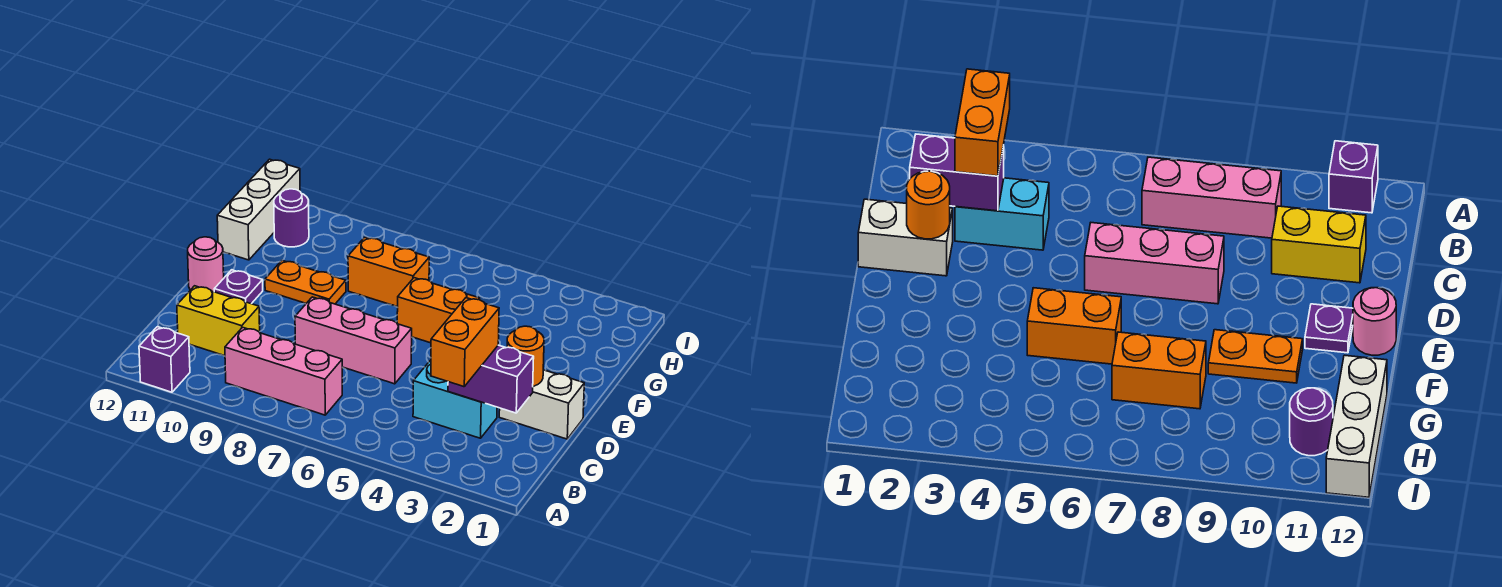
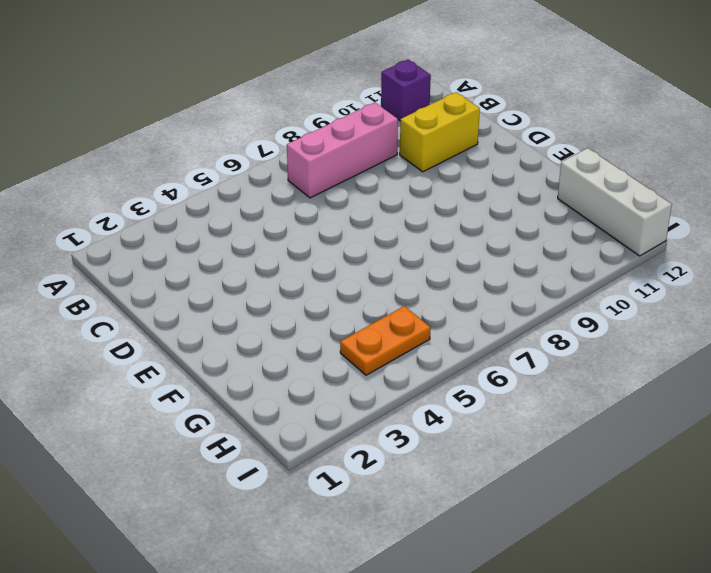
orange 1x2 plate [340,306,431,375] -> orange 1x2 plate moved to [265,260,346,304]
none -> cyan 1x2 brick [413,361,497,438]
none -> white 1x2 brick [499,370,584,439]
none -> pink 1x3 brick [295,297,412,384]

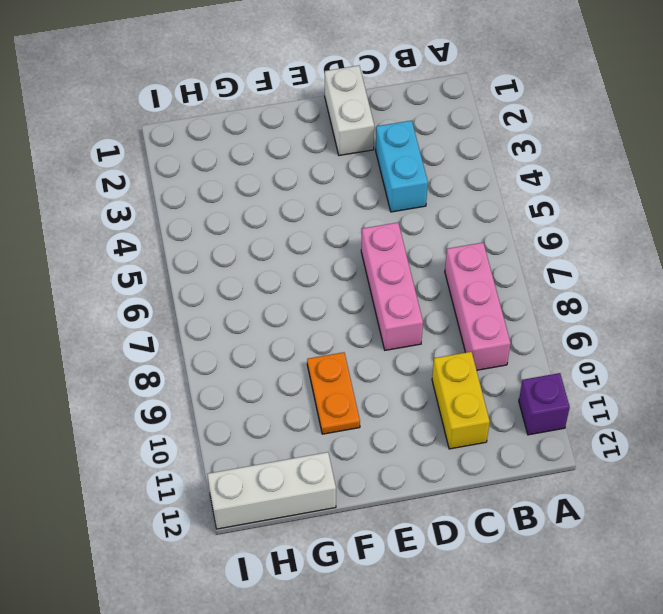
none -> purple 1x1 plate [214,270,263,304]
none -> pink 1x1 round brick [188,237,224,292]
none -> orange 1x2 brick [397,278,480,343]

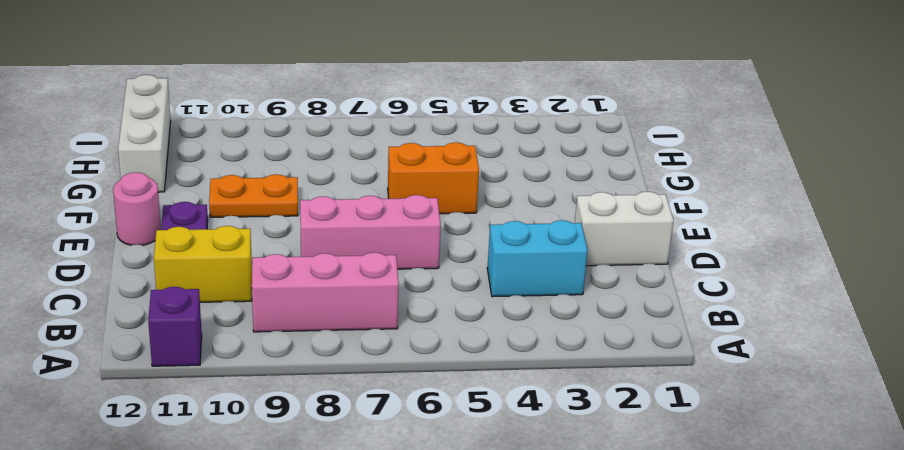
none -> orange 1x2 brick [348,237,429,307]
none -> purple 1x1 round brick [274,189,309,247]
none -> purple 1x2 brick [448,345,534,413]

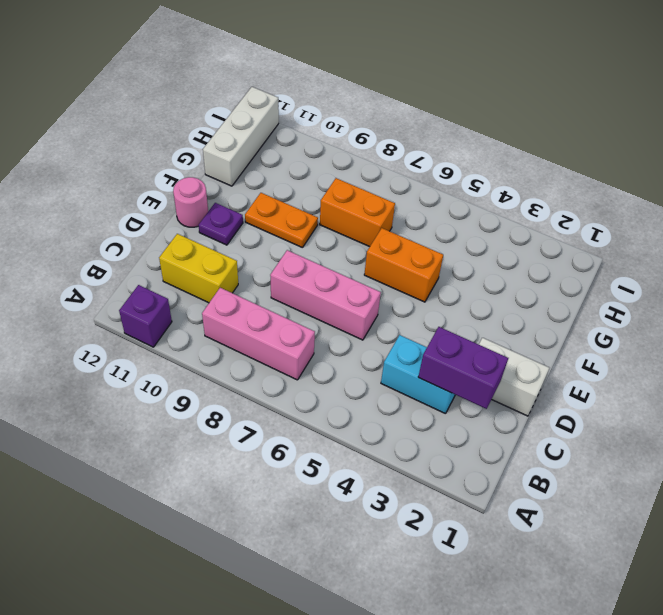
none -> purple 1x1 round brick [274,189,309,247]
none -> orange 1x1 round brick [507,326,544,386]
none -> orange 1x2 brick [431,298,499,387]

